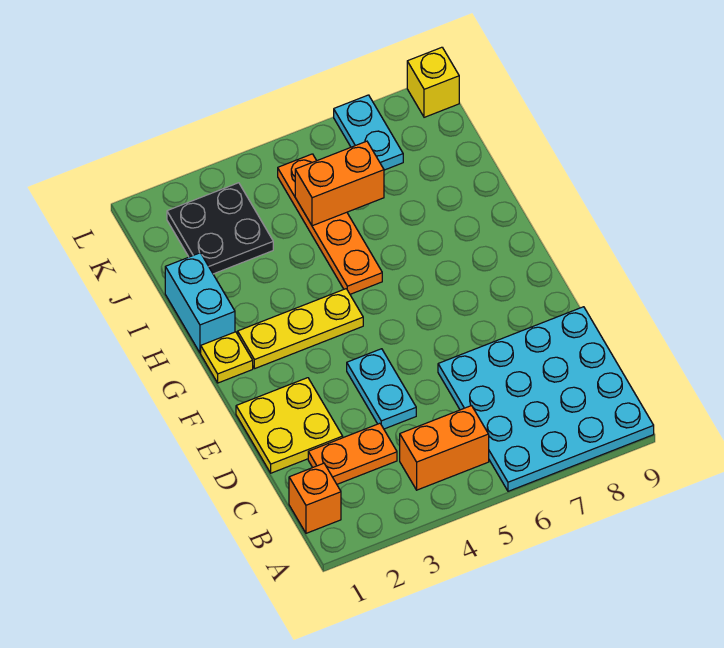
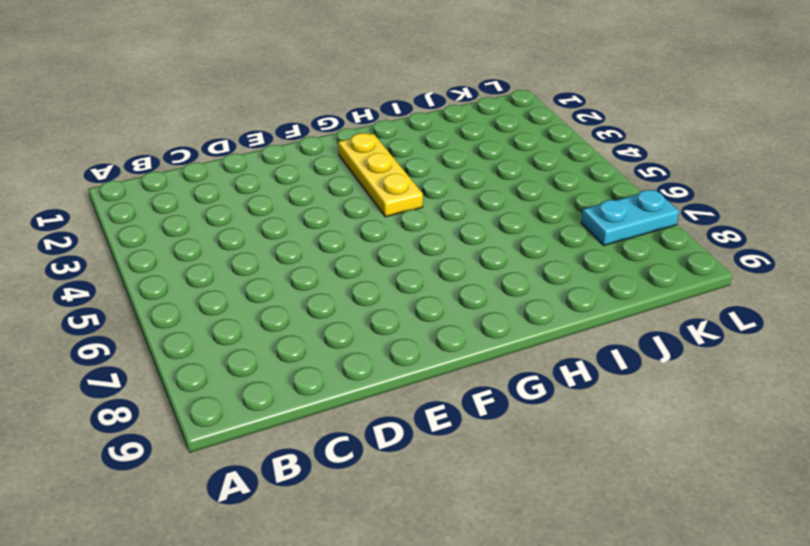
none -> cyan 4x4 plate [438,307,654,491]
none -> orange 1x1 brick [289,463,341,533]
none -> orange 1x2 brick [400,406,489,490]

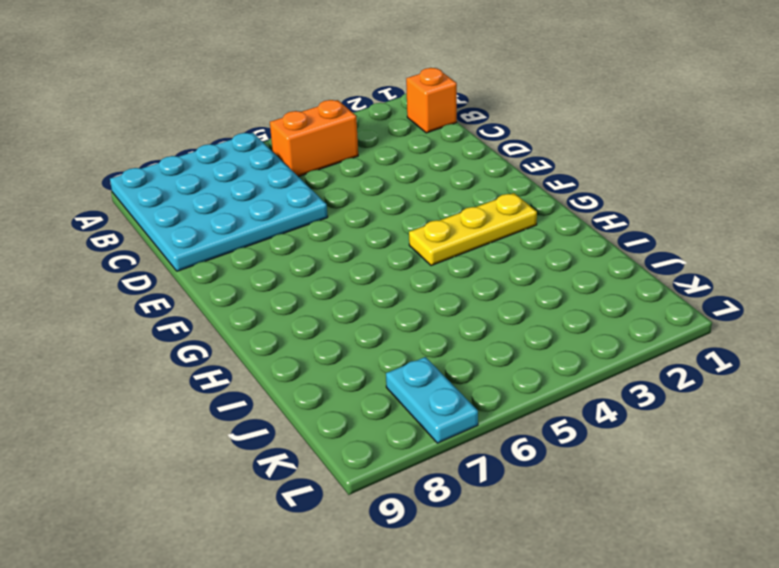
none -> orange 1x2 plate [308,423,397,484]
none -> yellow 2x2 plate [236,378,343,473]
none -> cyan 1x2 plate [347,349,416,429]

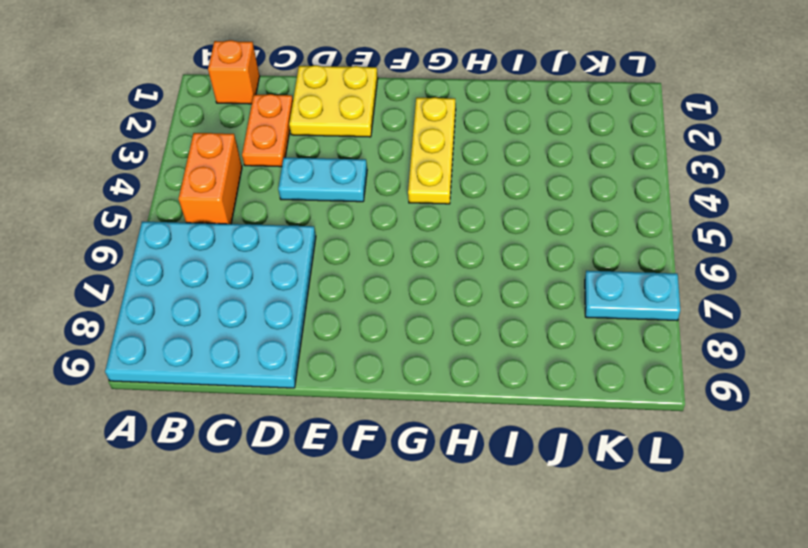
none -> yellow 1x1 plate [201,332,253,383]
none -> cyan 1x2 brick [165,253,235,353]
none -> orange 1x4 plate [278,154,382,294]

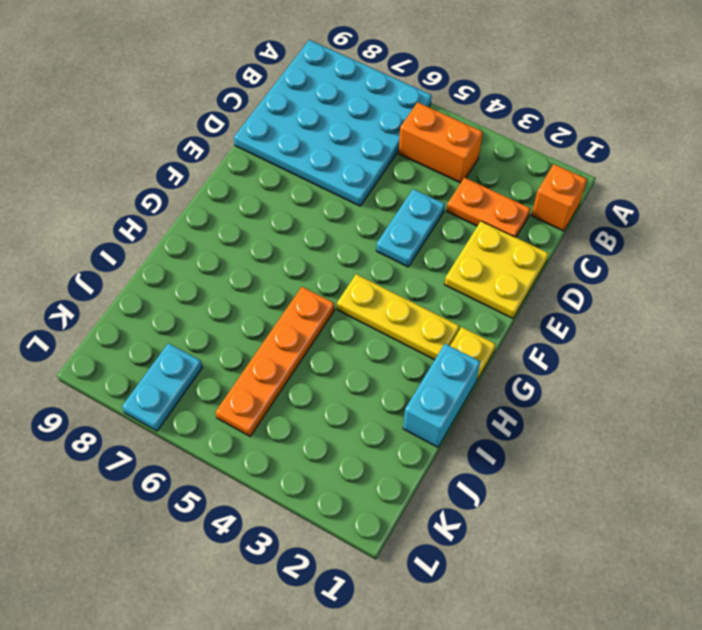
none -> black 2x2 plate [167,183,273,274]
none -> yellow 1x1 brick [407,47,459,117]
none -> orange 1x2 brick [295,141,384,226]

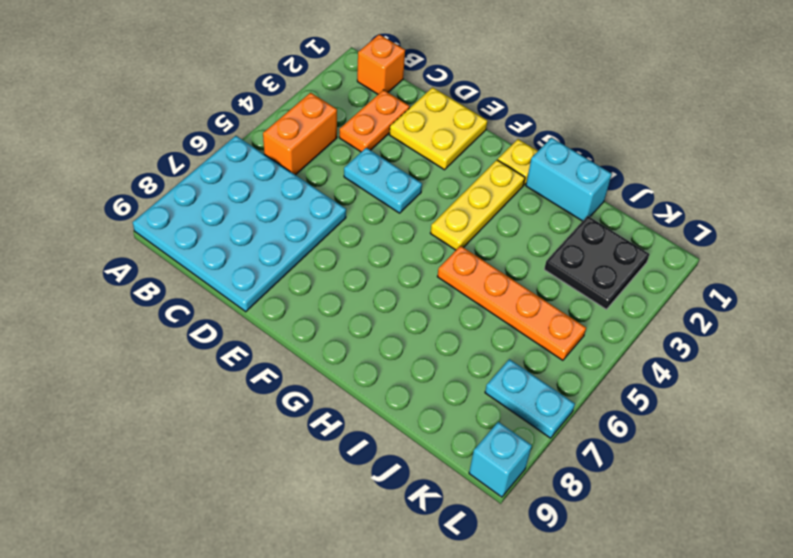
cyan 1x1 brick [469,422,532,497] -> yellow 1x1 brick [407,47,459,117]
none -> orange 1x2 brick [295,141,384,226]

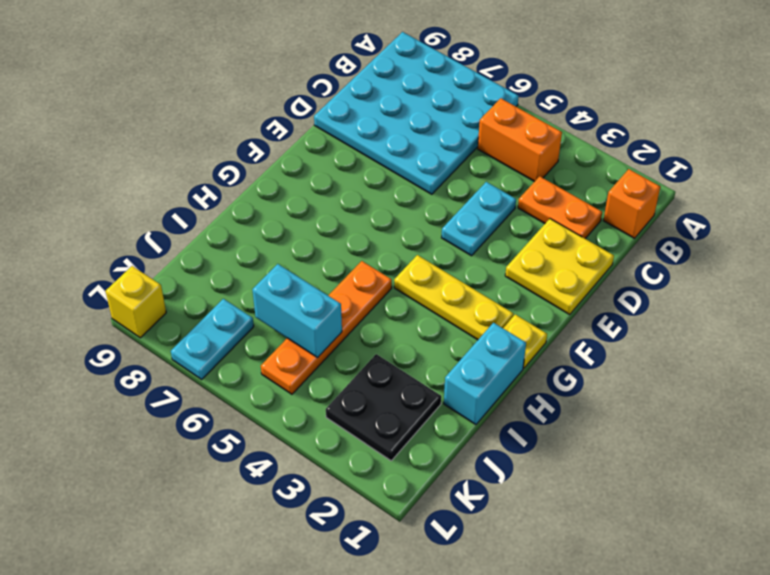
cyan 1x2 brick [252,264,342,358] -> orange 1x2 brick [295,141,384,226]

